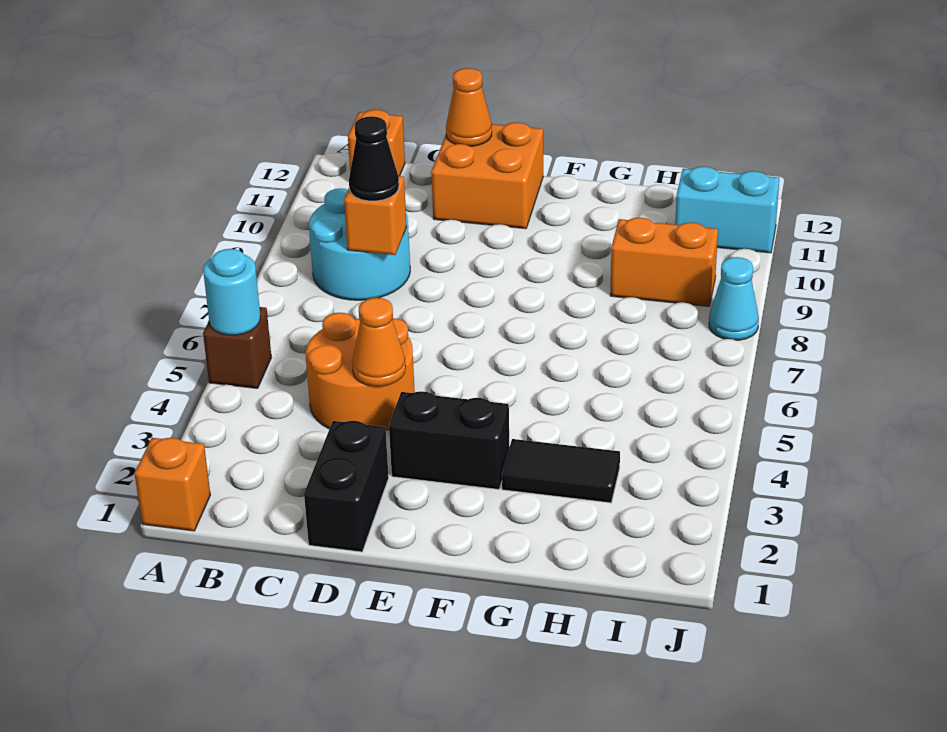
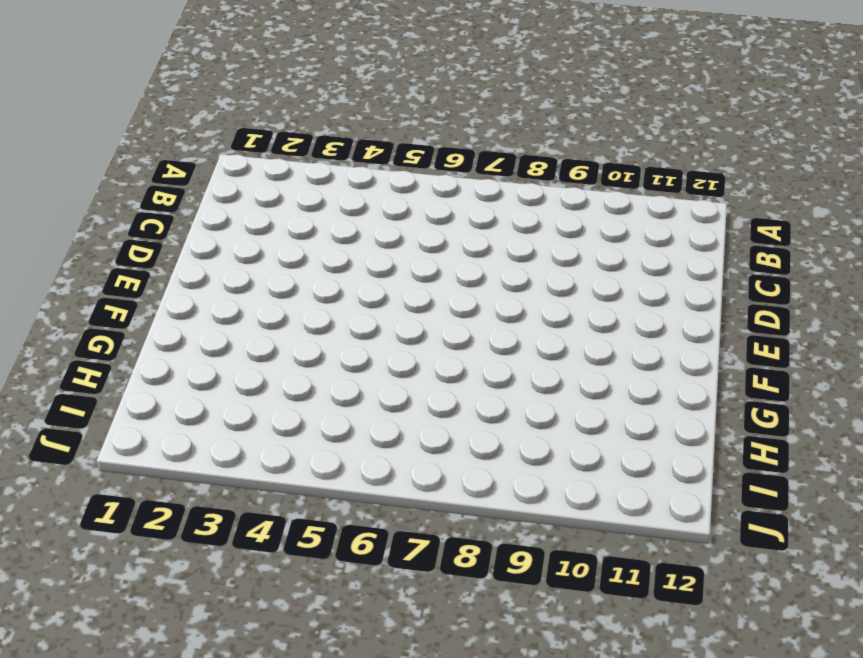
none -> orange 1x1 brick [134,438,210,531]
none -> brown 1x1 brick [203,307,271,388]
none -> cyan 2x2 round brick [309,188,410,300]

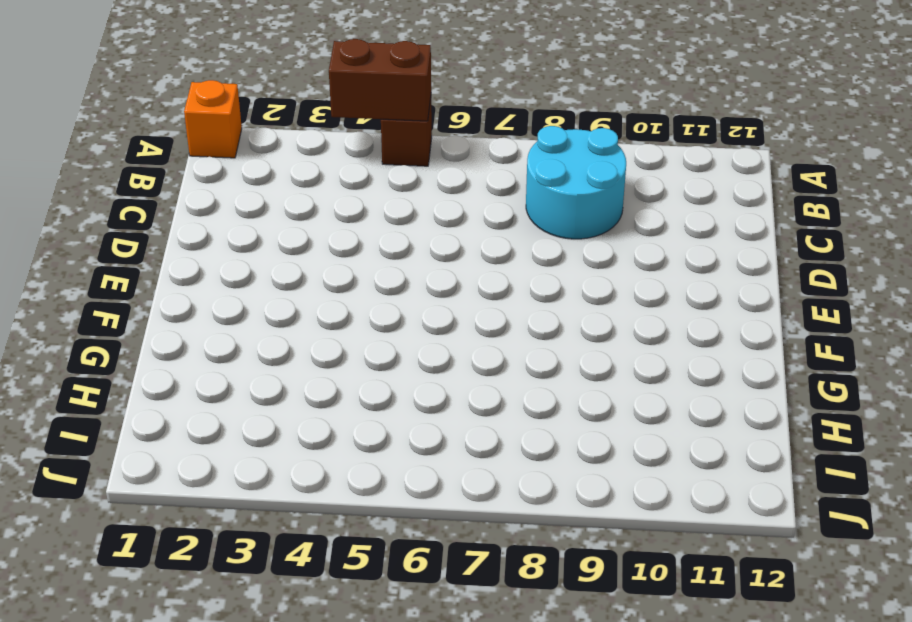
brown 1x2 brick [329,39,431,121] -> cyan 1x1 round brick [203,249,261,335]
none -> orange 1x1 brick [348,110,405,176]
none -> orange 2x2 round brick [306,313,415,430]
none -> black 1x2 brick [304,421,389,552]

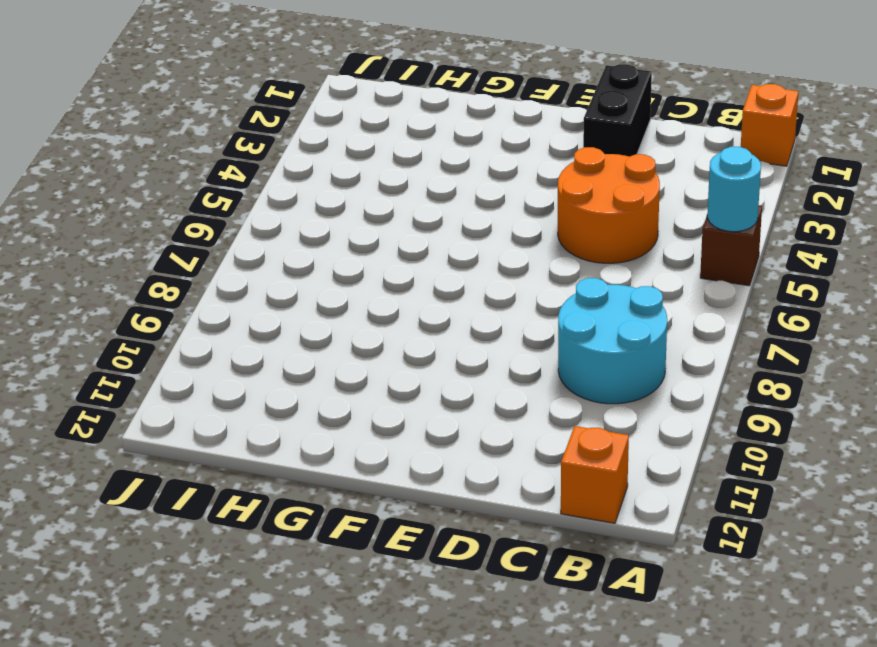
none -> orange 2x2 brick [431,122,543,229]
none -> black 1x2 brick [389,391,509,489]
none -> black 1x2 tile [502,439,620,503]

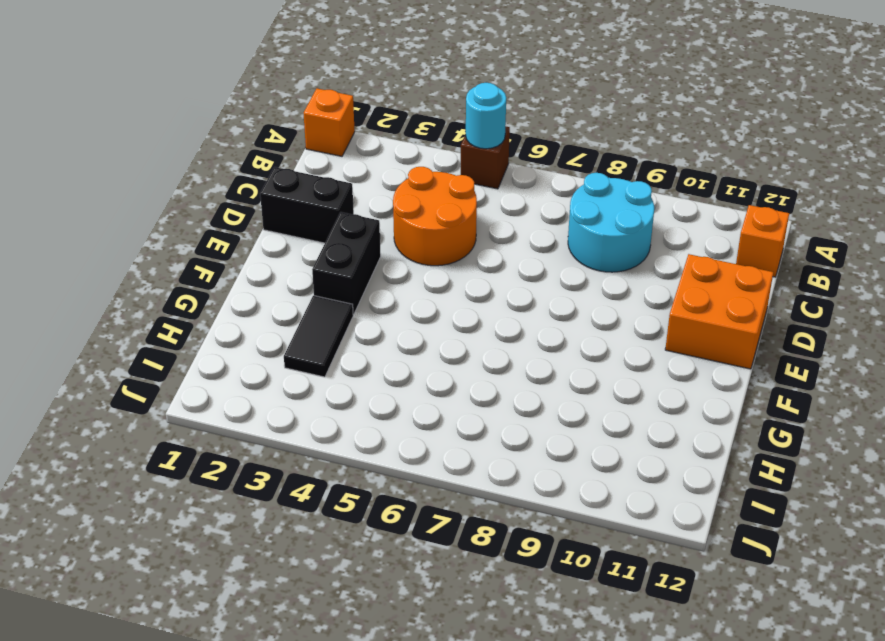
none -> orange 1x2 brick [610,217,718,306]
none -> cyan 1x2 brick [675,167,779,253]
none -> cyan 1x1 cone [709,257,759,340]

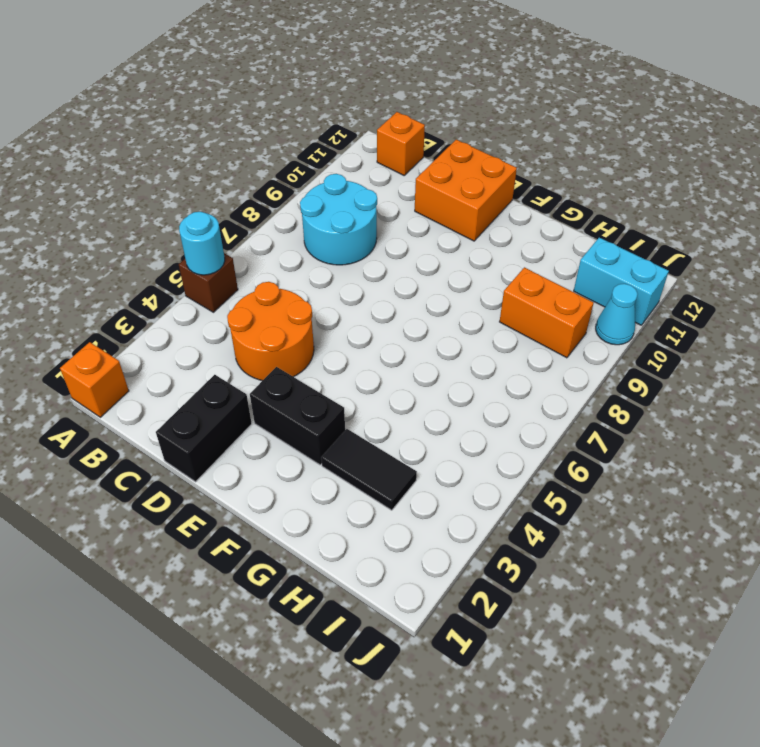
cyan 1x1 cone [596,284,638,345] -> cyan 1x1 cone moved to [709,257,759,340]
none -> orange 1x1 brick [344,176,406,255]
none -> orange 1x1 cone [352,298,406,386]
none -> orange 1x1 cone [446,68,492,146]

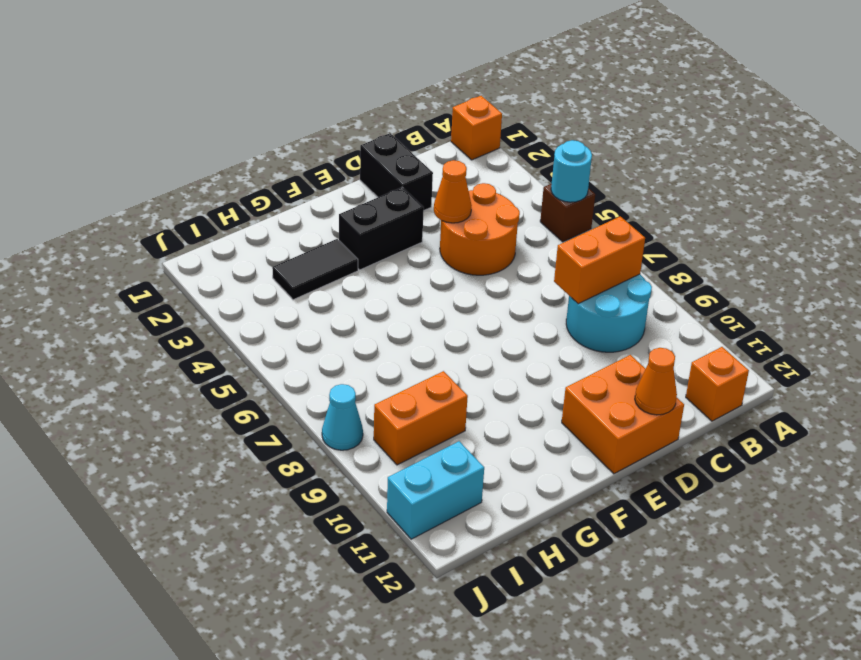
orange 1x2 brick [554,216,645,304] -> orange 1x1 brick [344,176,406,255]
none -> black 1x1 cone [349,116,399,201]

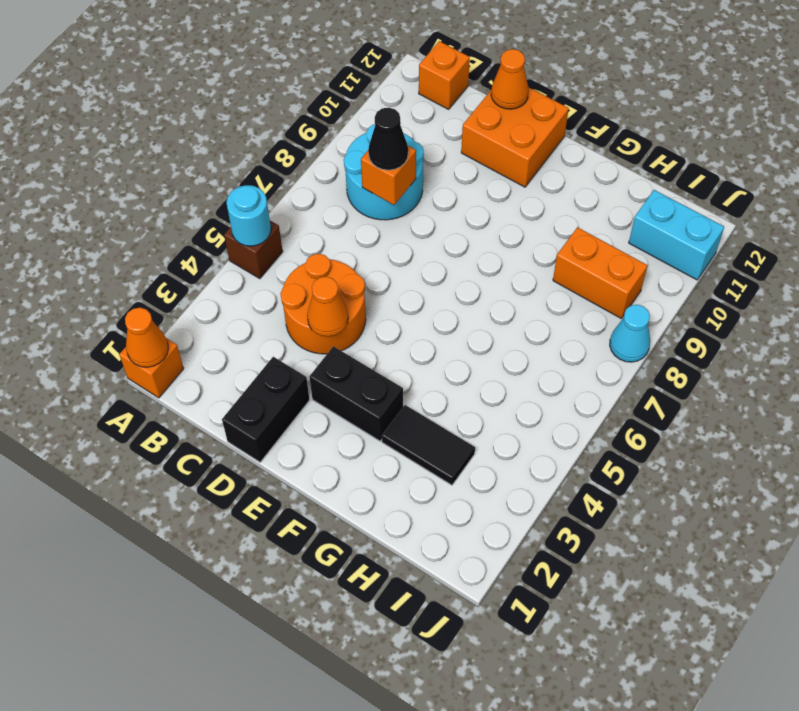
orange 1x1 cone [125,308,168,367] -> none

